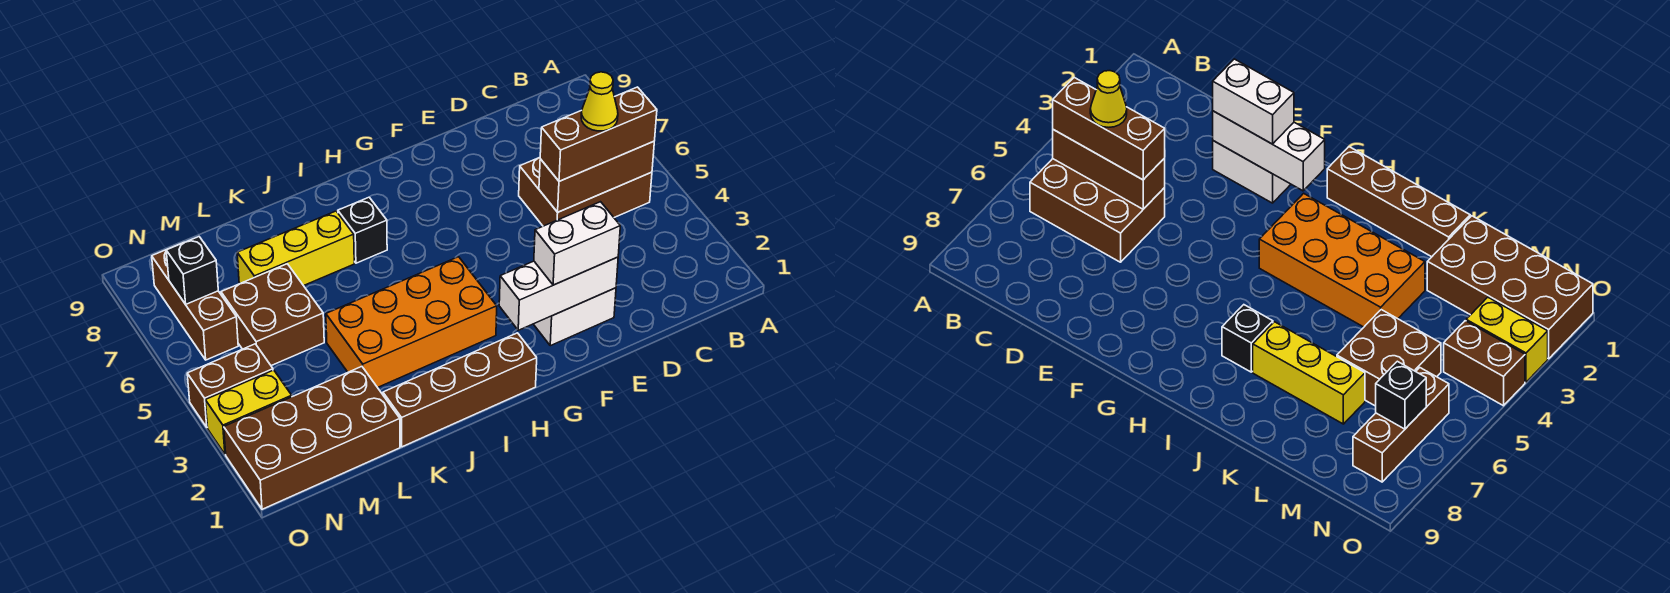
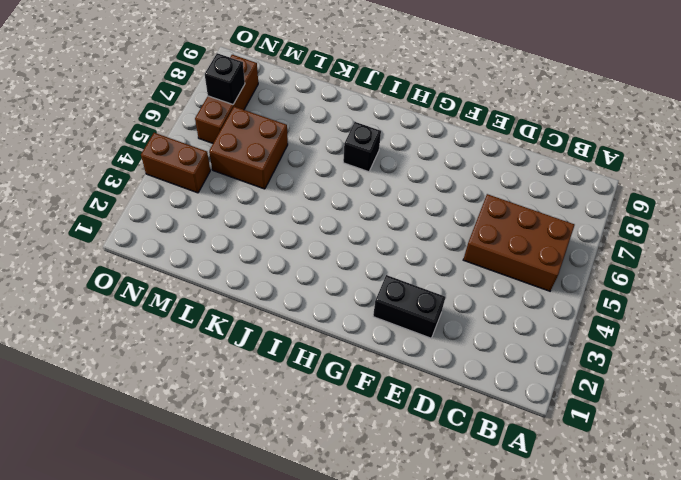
black 1x2 brick [373,275,445,338] -> white 1x2 brick [534,288,616,346]
none -> brown 1x4 brick [383,333,537,447]
none -> orange 2x4 brick [326,257,497,388]
none -> yellow 1x3 brick [237,211,354,286]

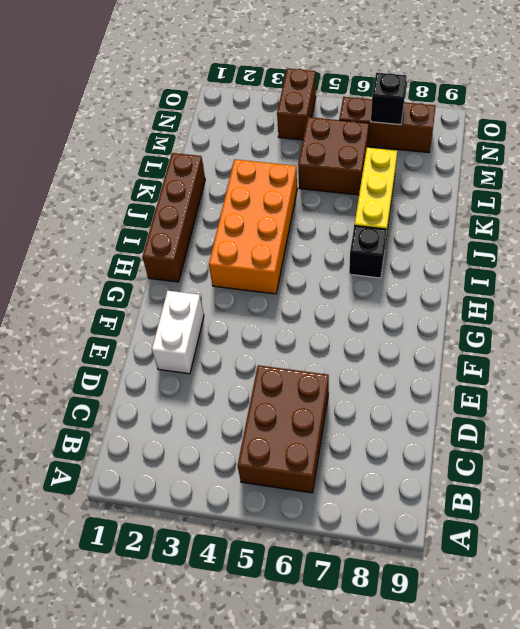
none -> brown 2x4 brick [224,367,400,509]
none -> yellow 1x2 brick [205,370,292,454]
none -> brown 1x3 brick [539,141,654,212]

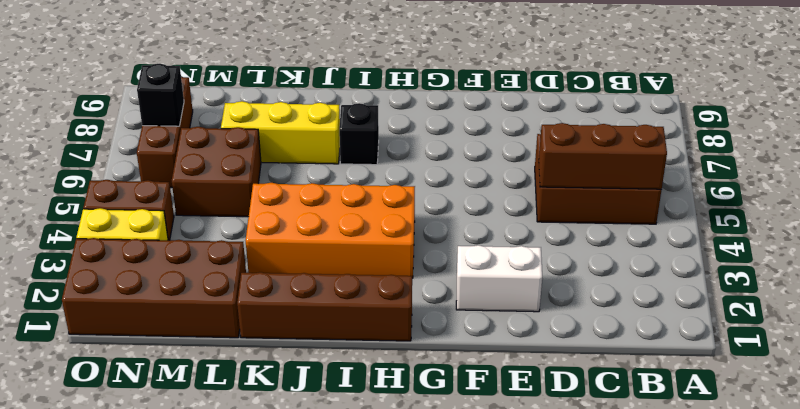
none -> white 1x3 brick [499,257,618,330]
none -> brown 1x3 brick [540,87,657,181]
none -> white 1x2 brick [534,202,620,285]

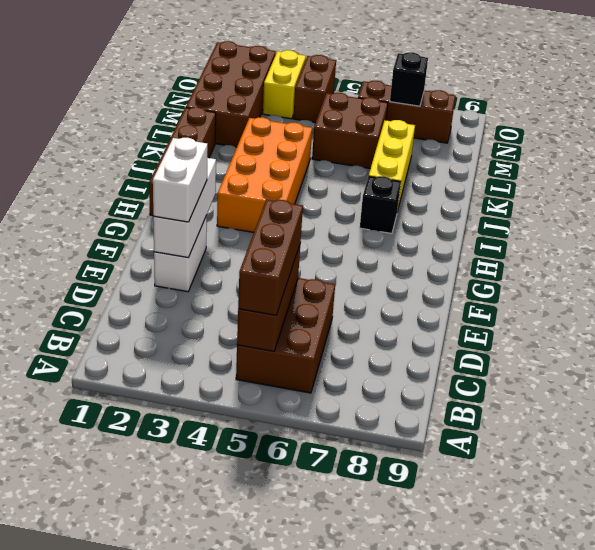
none -> yellow 1x1 cone [581,72,618,131]

